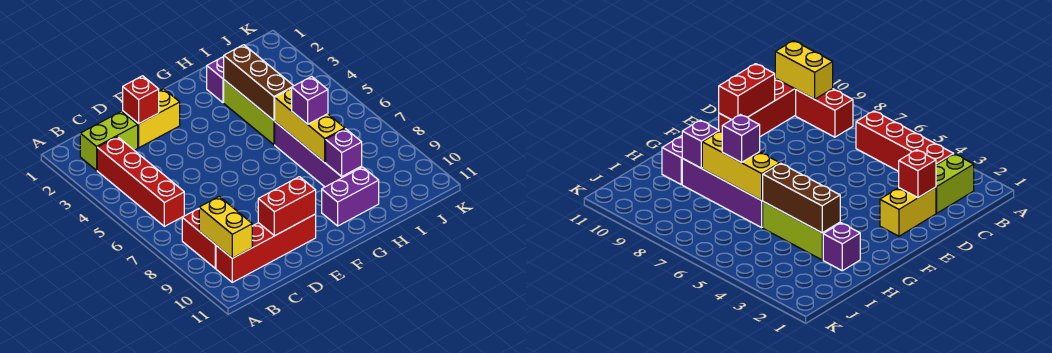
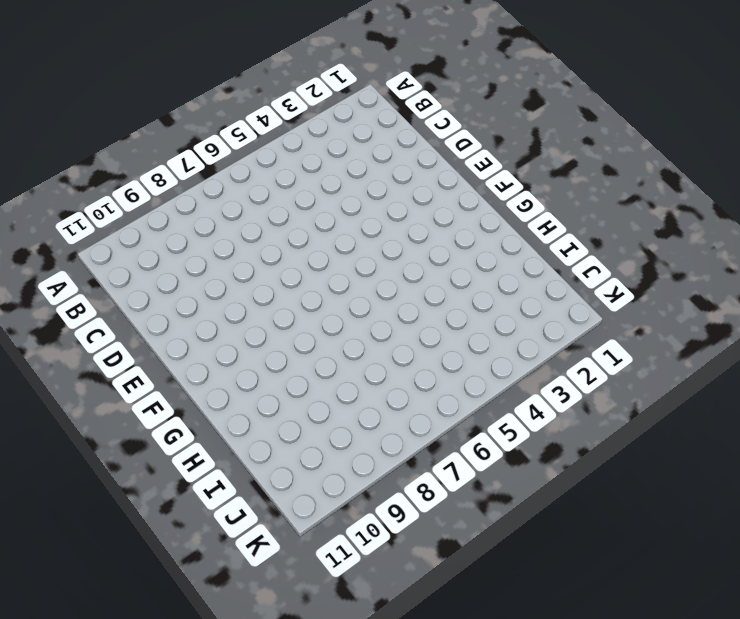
none -> lime 1x2 brick [80,111,138,170]
none -> red 1x4 brick [97,137,184,226]
none -> red 1x2 brick [182,209,216,268]

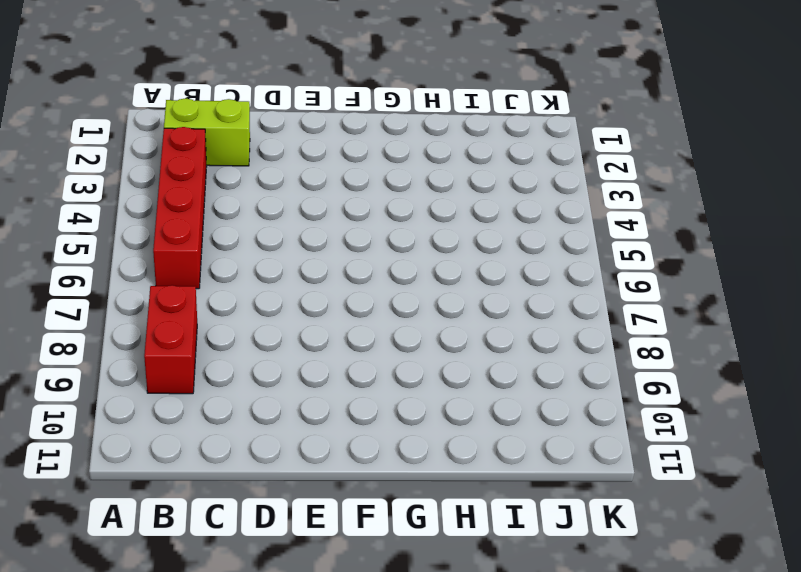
none -> red 1x4 brick [216,214,316,282]
none -> yellow 1x2 brick [123,89,180,148]
none -> purple 1x2 brick [322,167,379,226]

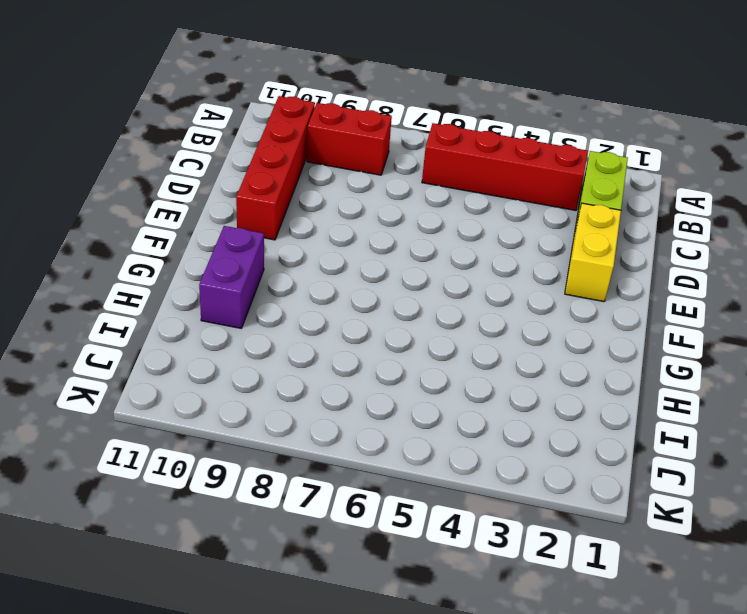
none -> purple 1x1 brick [207,57,224,103]
none -> lime 1x3 brick [224,80,275,145]
none -> purple 1x4 brick [275,122,362,187]

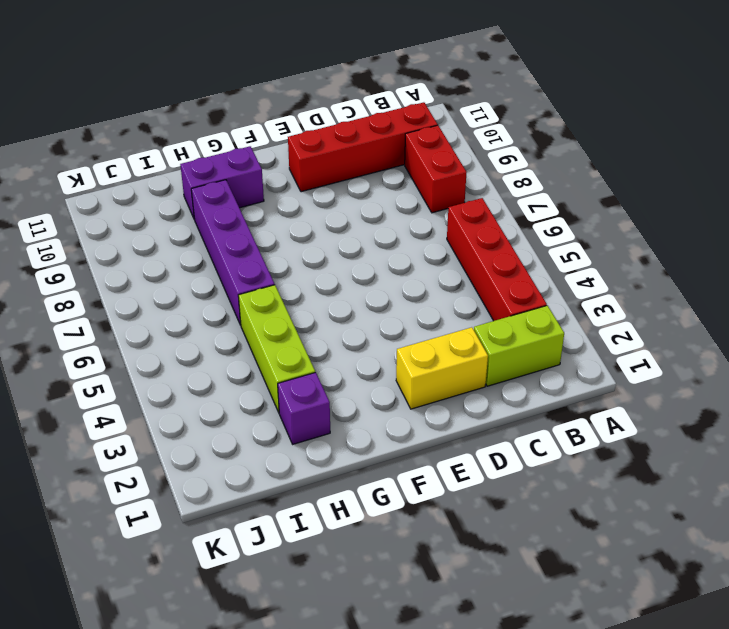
none -> yellow 1x2 brick [199,197,252,258]
none -> red 1x1 brick [123,76,159,124]
none -> red 1x2 brick [258,177,316,236]

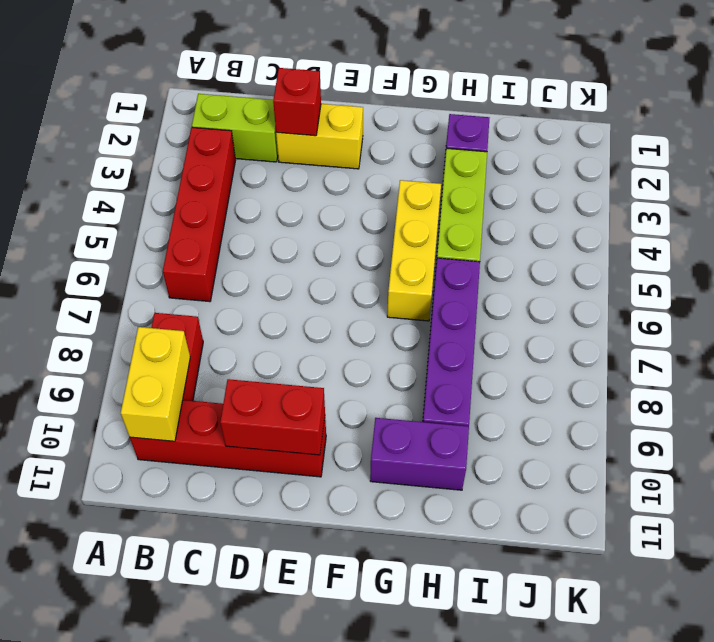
yellow 1x3 brick [387,180,441,321] -> yellow 1x3 brick moved to [274,88,345,162]
none -> brown 1x3 brick [224,45,293,120]
none -> purple 1x1 brick [326,129,362,176]
none -> purple 1x1 brick [292,76,328,124]

